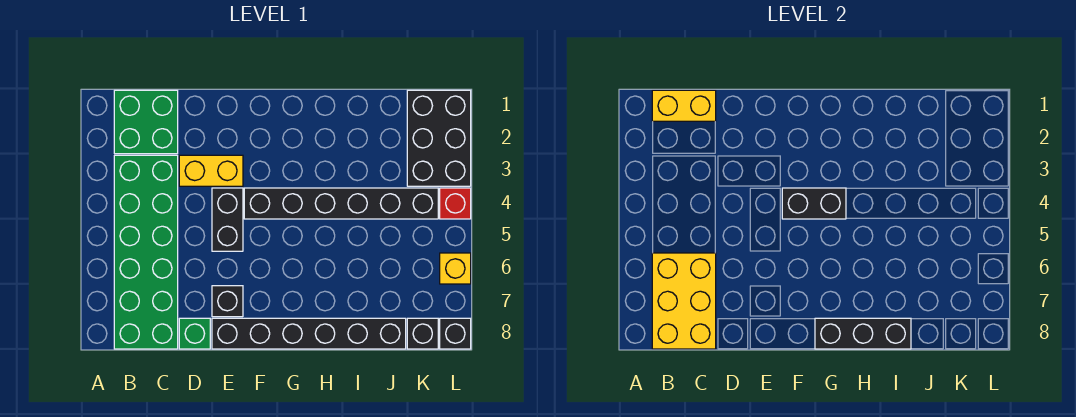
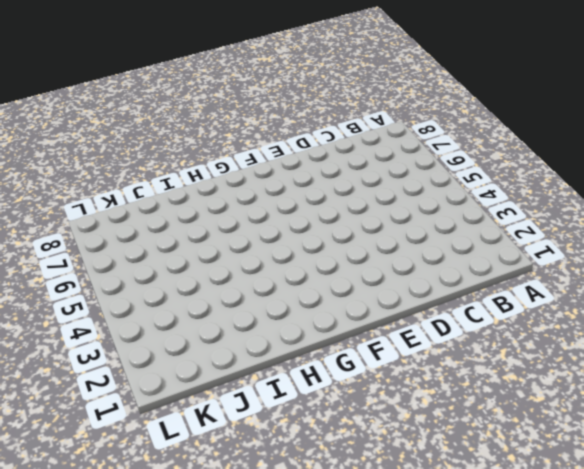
none -> green 2x2 brick [114,90,178,154]
none -> green 2x6 brick [114,155,178,349]
none -> yellow 1x2 brick [179,155,243,186]

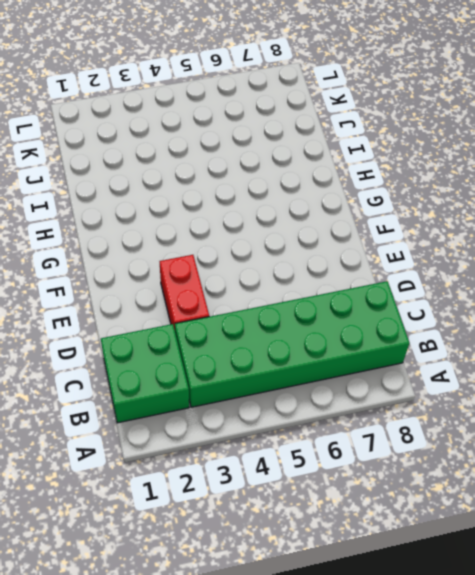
red 1x2 brick [160,255,209,330] -> yellow 1x2 brick [179,155,243,186]
none -> green 1x1 brick [179,318,210,349]
none -> black 1x2 brick [212,188,243,251]
none -> black 1x1 brick [212,286,243,317]

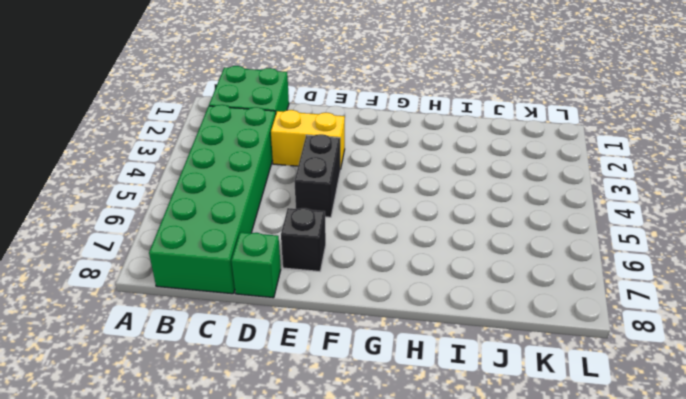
none -> black 1x6 brick [212,318,406,349]
none -> black 1x6 brick [244,188,438,219]
none -> black 2x3 brick [407,90,471,186]

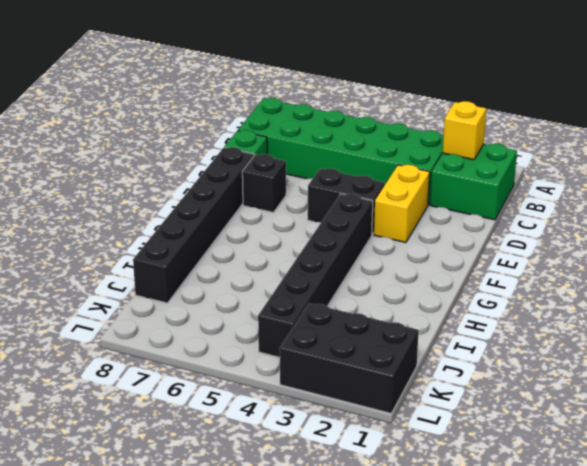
yellow 1x1 brick [443,101,486,160] -> yellow 1x1 brick moved to [440,253,471,284]
none -> black 1x1 brick [407,318,438,349]
none -> red 1x1 brick [440,188,471,219]
none -> black 1x1 brick [440,318,471,349]

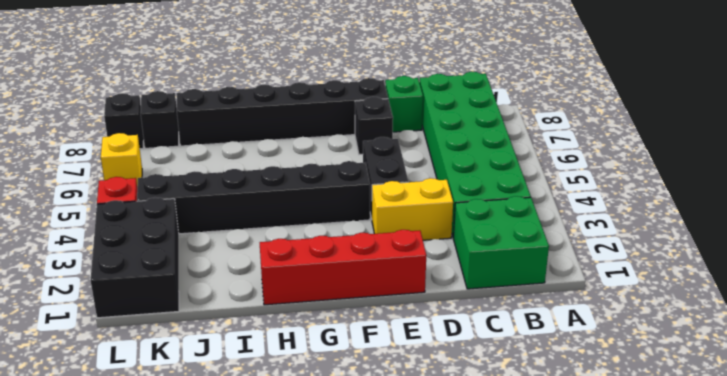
red 1x4 brick [260,230,426,305] -> none
none -> yellow 1x2 brick [652,90,716,121]
none -> yellow 2x3 brick [652,253,716,349]
none -> black 1x2 brick [782,188,846,219]

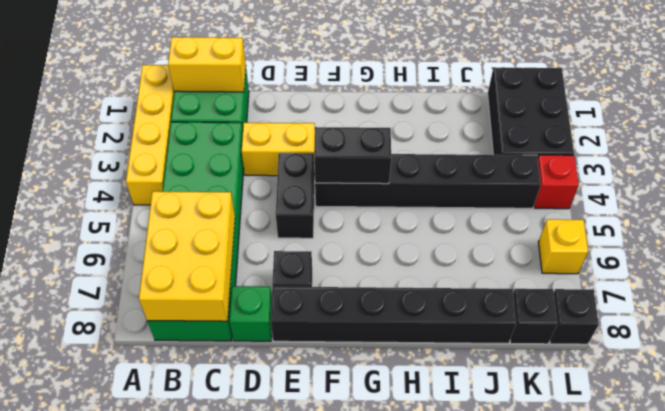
yellow 1x4 brick [126,65,174,205] -> none
none -> black 1x3 brick [815,318,911,349]

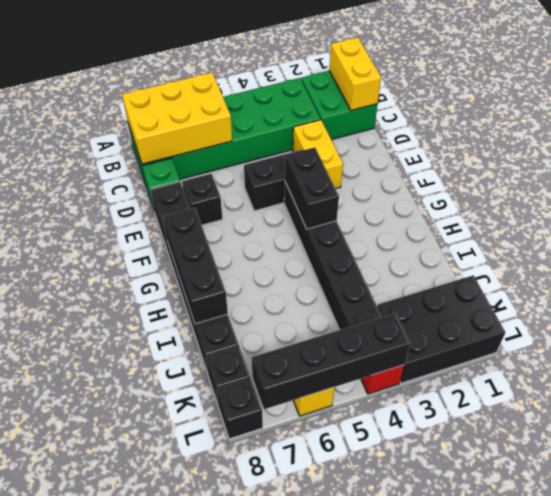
black 1x4 brick [252,313,410,409] -> none

